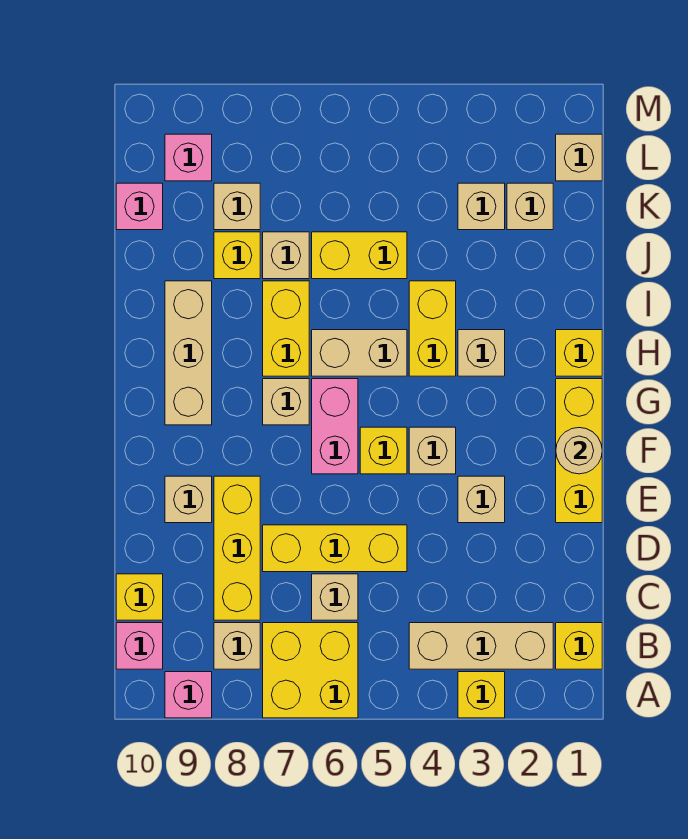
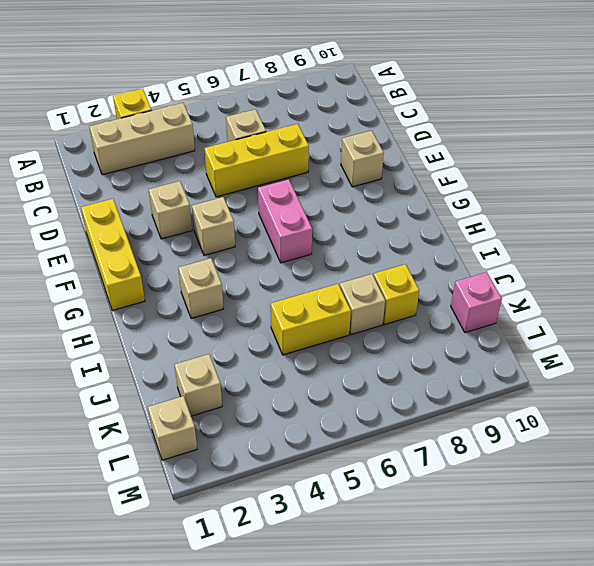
none -> yellow 2x2 brick [263,623,358,718]
none -> pink 1x1 brick [165,672,212,718]
none -> yellow 1x1 brick [556,623,602,669]
none -> tan 1x1 brick [214,623,260,669]

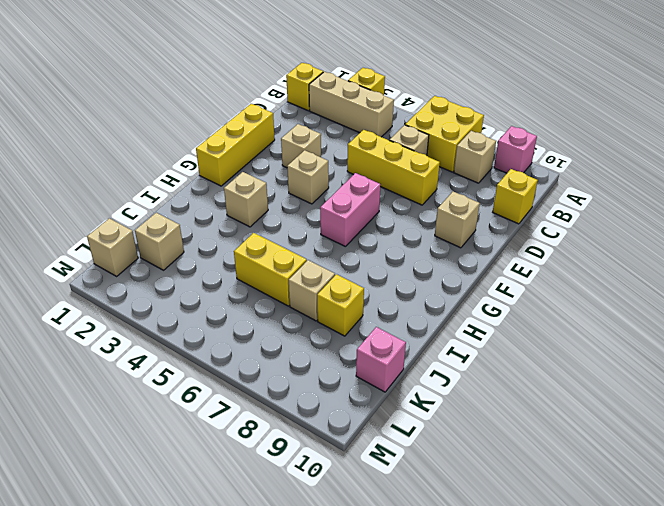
none -> pink 1x1 brick [116,623,163,669]
none -> yellow 1x3 brick [214,476,260,620]
none -> yellow 1x1 brick [360,427,407,474]
none -> tan 1x1 brick [263,379,309,425]

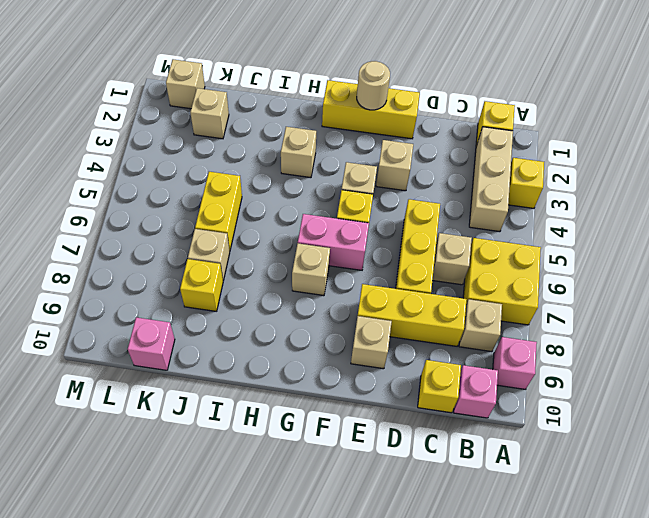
none -> tan 1x3 brick [165,281,212,425]
none -> yellow 1x1 brick [556,330,602,376]
none -> yellow 1x2 brick [409,281,456,376]
none -> tan 1x2 brick [312,330,407,376]

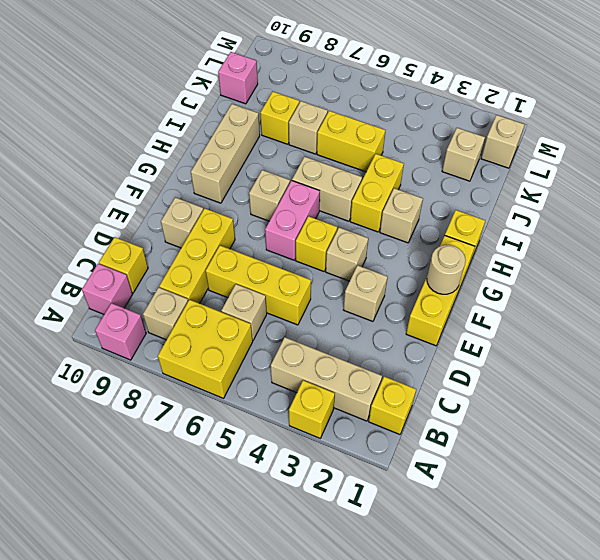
none -> yellow 1x2 brick [263,281,309,376]
none -> tan 1x1 brick [458,183,505,230]
none -> tan 1x1 brick [214,183,260,230]
none -> pink 1x1 brick [165,134,212,181]

